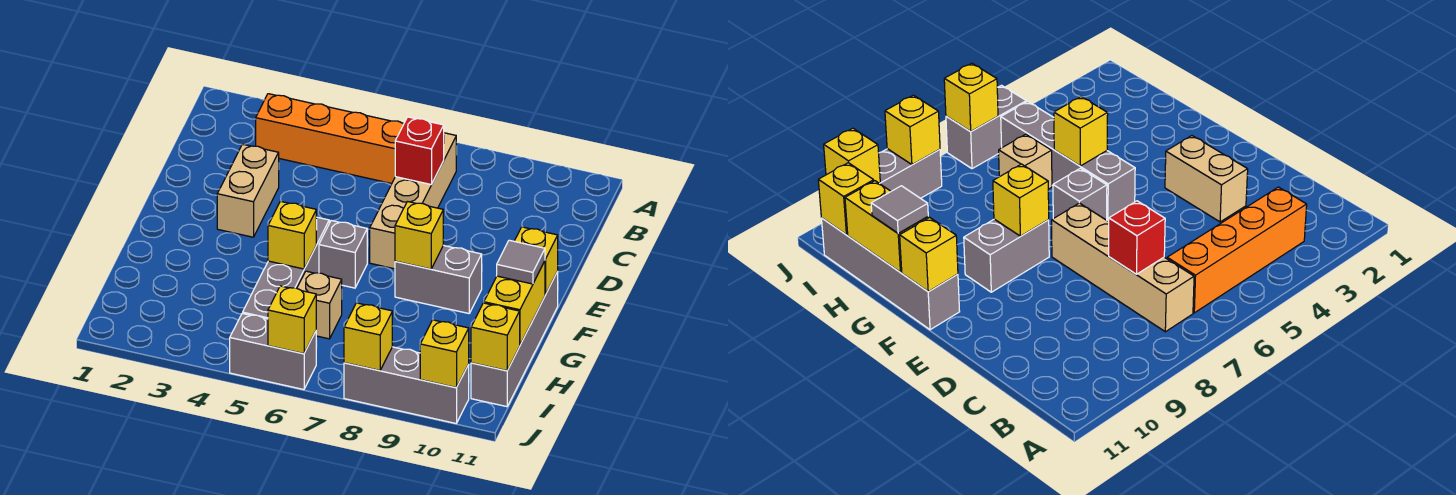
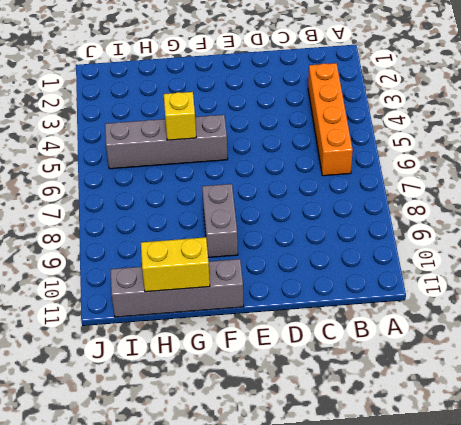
none -> tan 1x4 brick [370,133,456,269]
none -> tan 1x2 brick [217,144,279,237]
none -> grey 1x1 brick [319,221,367,288]

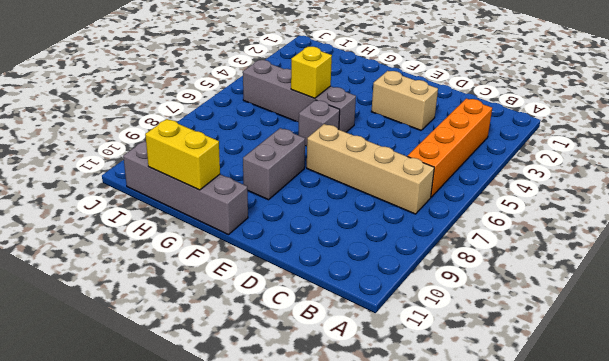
none -> tan 1x1 brick [297,271,342,339]
none -> grey 1x2 brick [230,313,316,390]
none -> grey 1x3 brick [344,347,469,423]

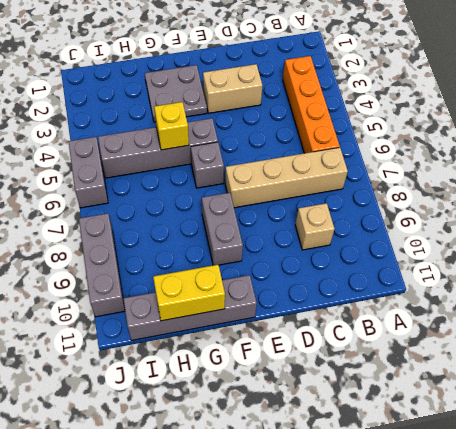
tan 1x1 brick [295,203,335,250] -> tan 1x1 brick moved to [297,271,342,339]
grey 2x2 plate [145,65,207,122] -> none
none -> red 1x1 brick [395,117,444,185]
none -> yellow 1x1 brick [395,202,443,269]
none -> yellow 1x1 brick [514,227,558,295]

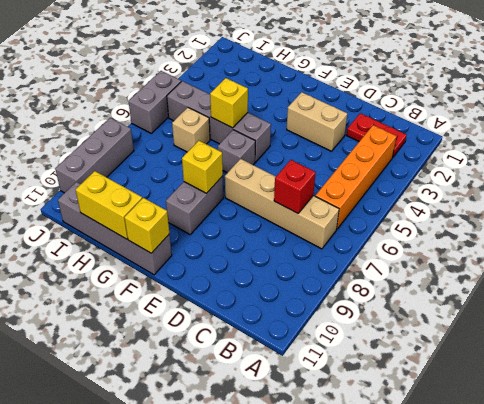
red 1x2 plate [346,113,406,157] -> none
none -> yellow 1x1 brick [471,303,520,371]
none -> yellow 1x1 brick [268,286,316,354]
none -> yellow 1x1 brick [344,303,392,371]

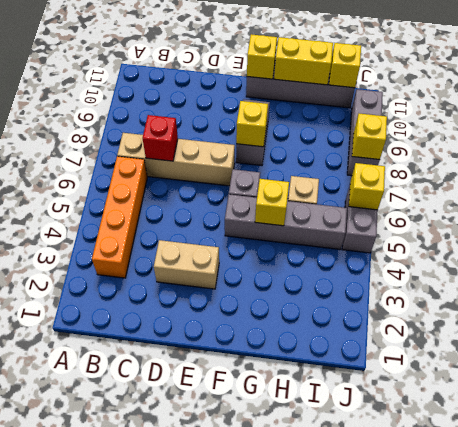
none -> yellow 1x1 brick [420,320,469,388]
none -> grey 1x1 tile [497,240,545,284]

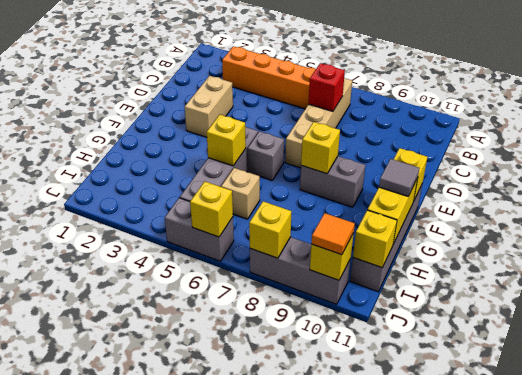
orange 1x1 tile [311,213,355,255] -> none

